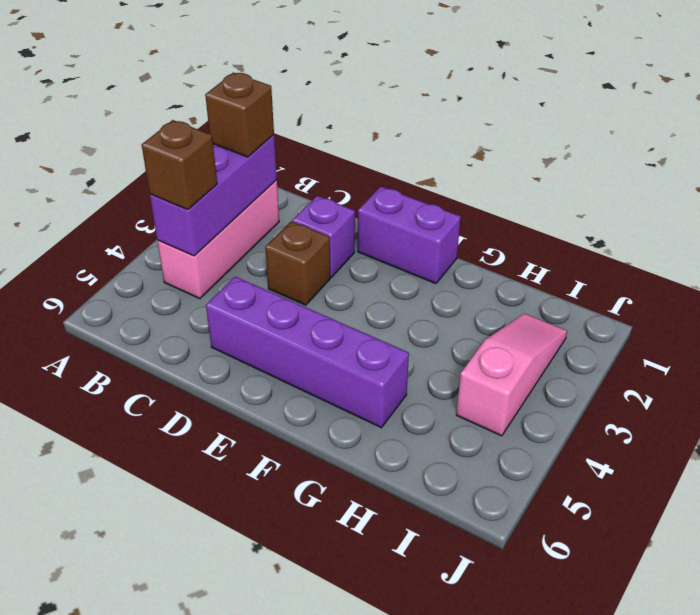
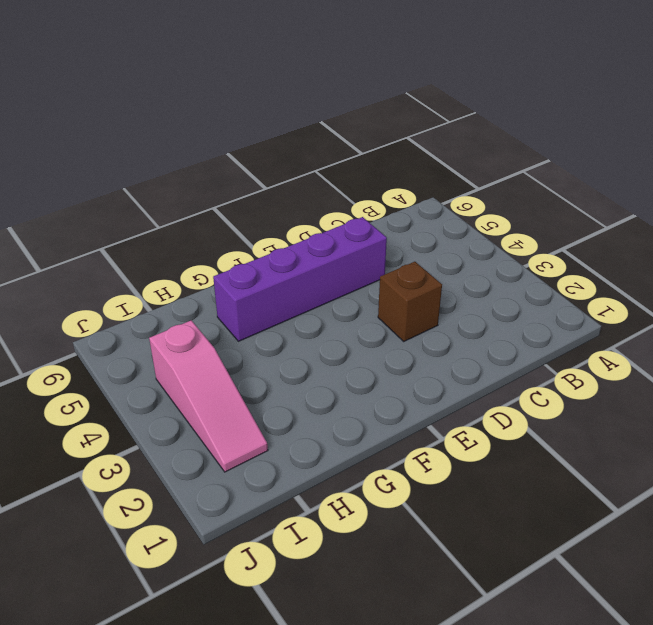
none -> pink 1x3 brick [158,180,279,299]
none -> purple 1x1 brick [293,196,355,277]

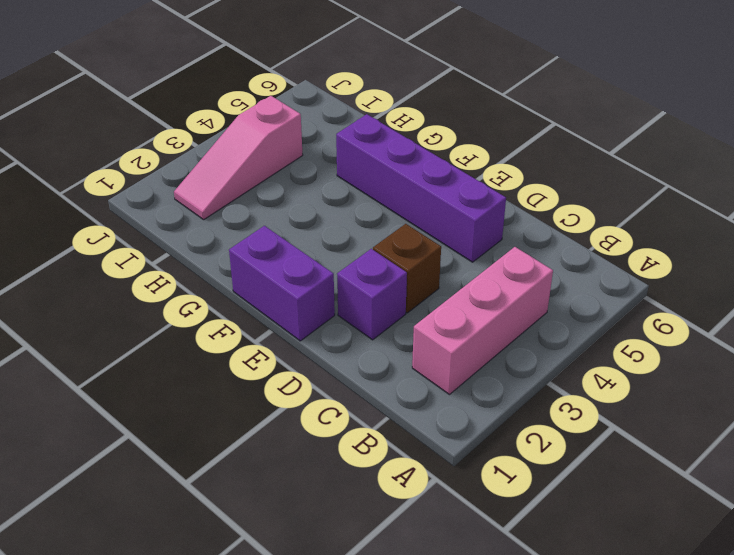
none -> purple 1x3 brick [150,135,277,256]
none -> brown 1x1 brick [205,73,274,157]

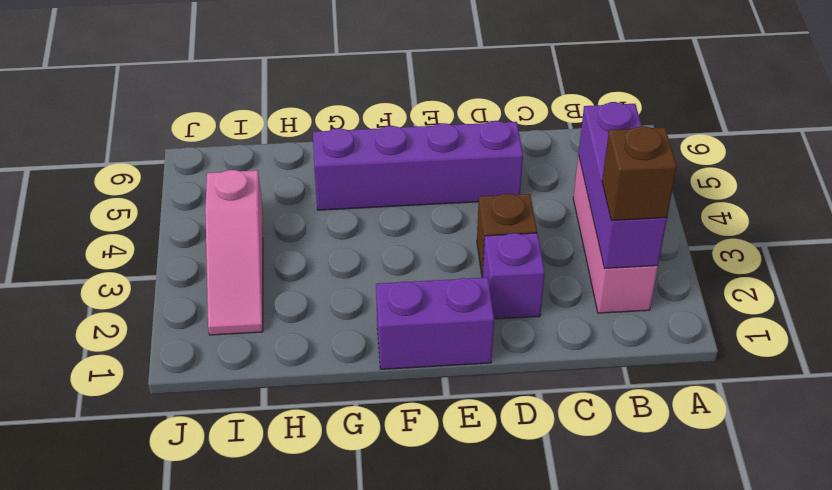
none -> brown 1x1 brick [142,120,217,210]

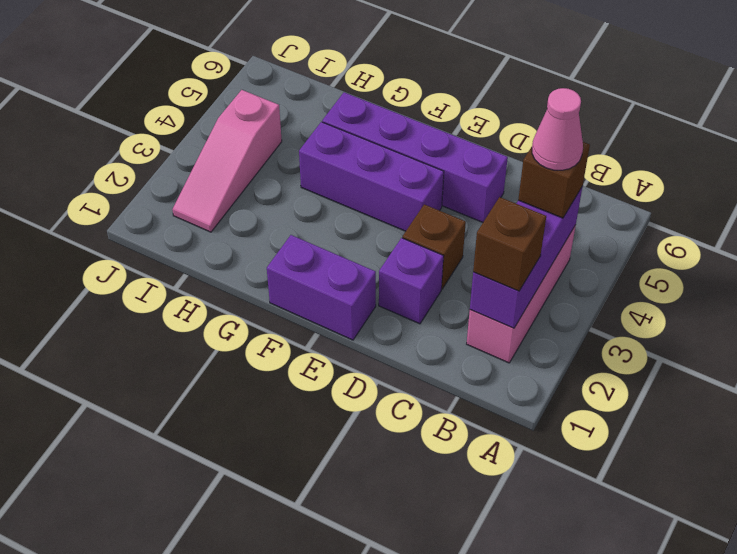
pink 1x1 cone [532,88,583,170] -> none
purple 1x3 brick [299,122,444,231] -> none

